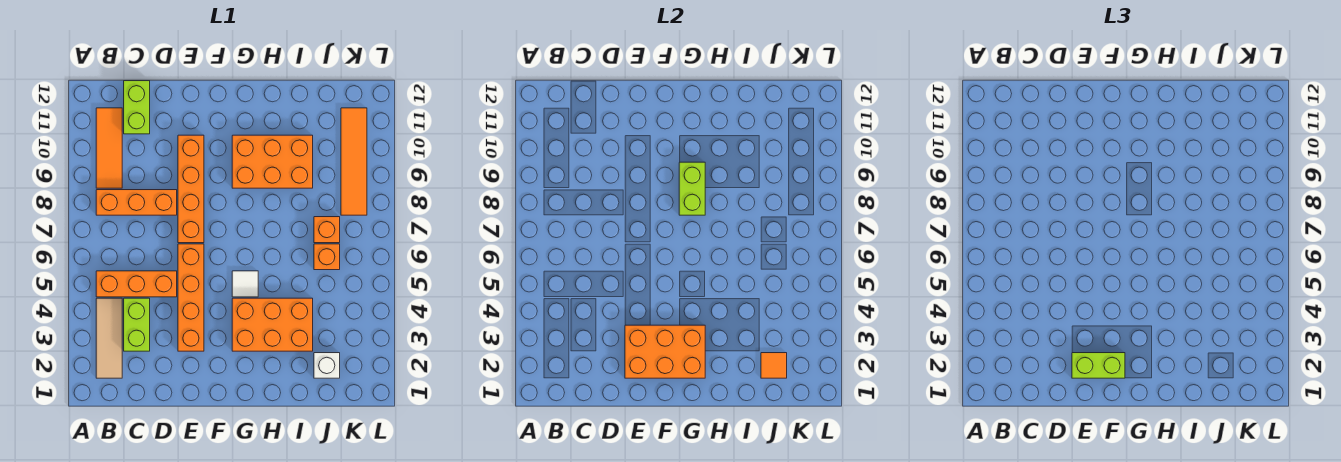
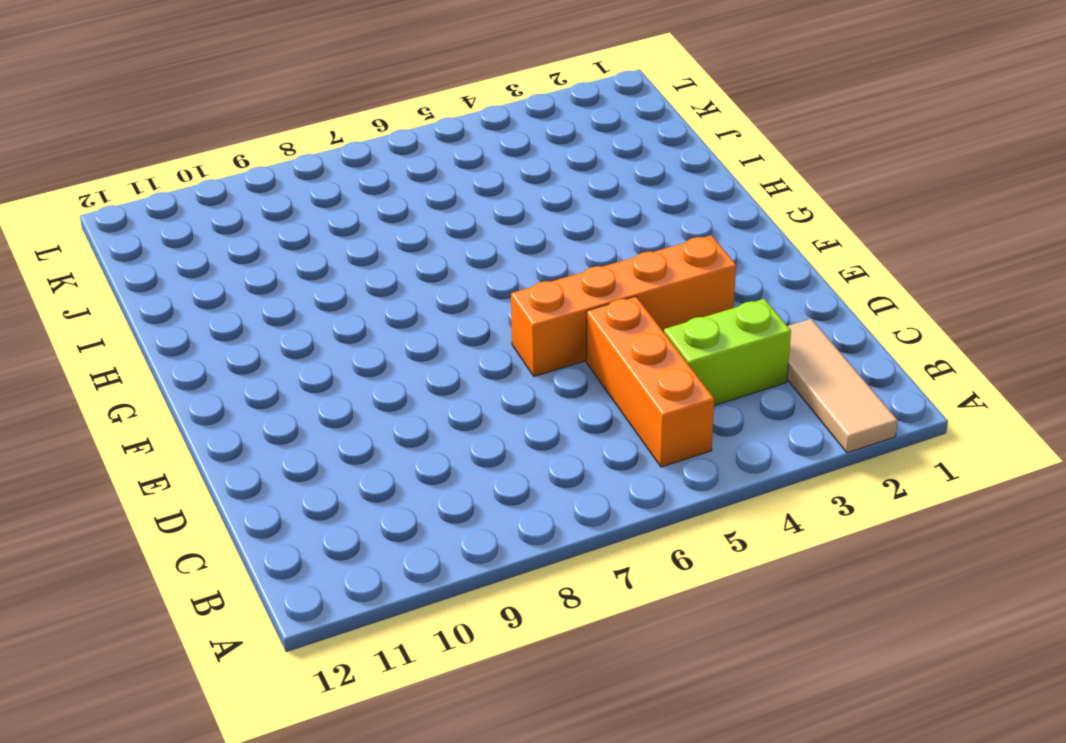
tan 1x3 tile [787,319,898,453] -> tan 1x3 tile turned to [96,298,122,378]
none -> orange 1x3 brick [96,190,177,215]
none -> orange 1x3 tile [96,108,122,188]
none -> lime 1x2 brick [124,81,150,134]

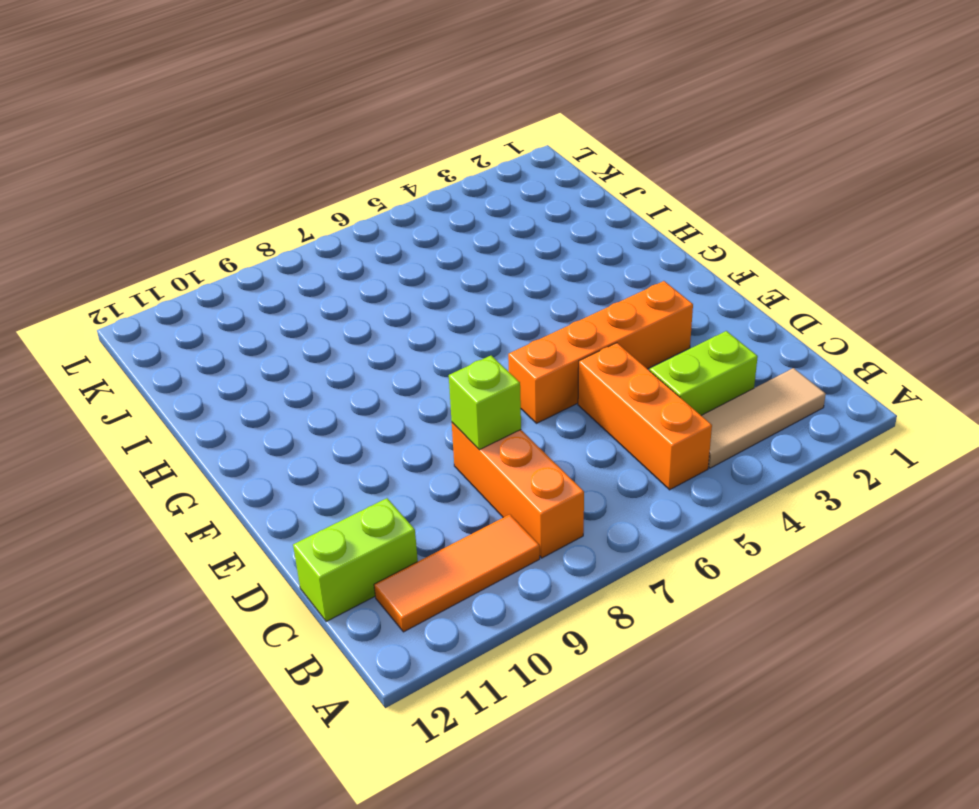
lime 1x1 brick [449,356,521,450] -> none
none -> orange 1x4 brick [178,135,204,243]
none -> orange 2x3 brick [232,298,313,351]
none -> white 1x1 tile [232,271,258,297]

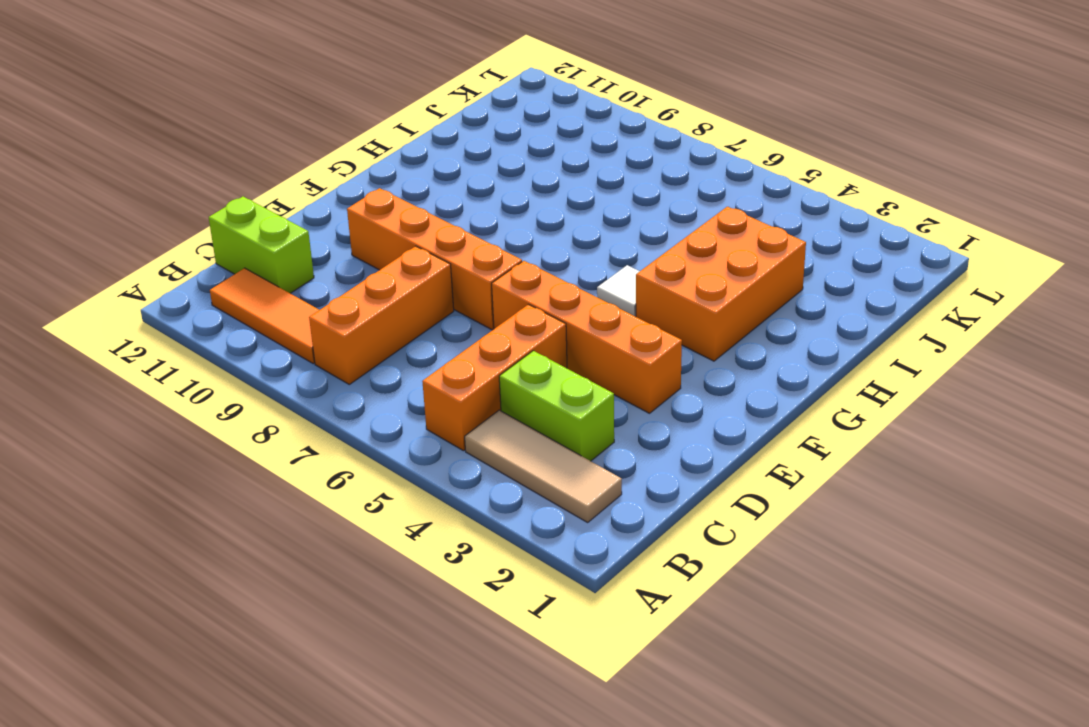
none -> orange 2x3 brick [232,135,313,188]
none -> white 1x1 brick [314,353,340,378]
none -> orange 1x1 brick [314,244,340,270]

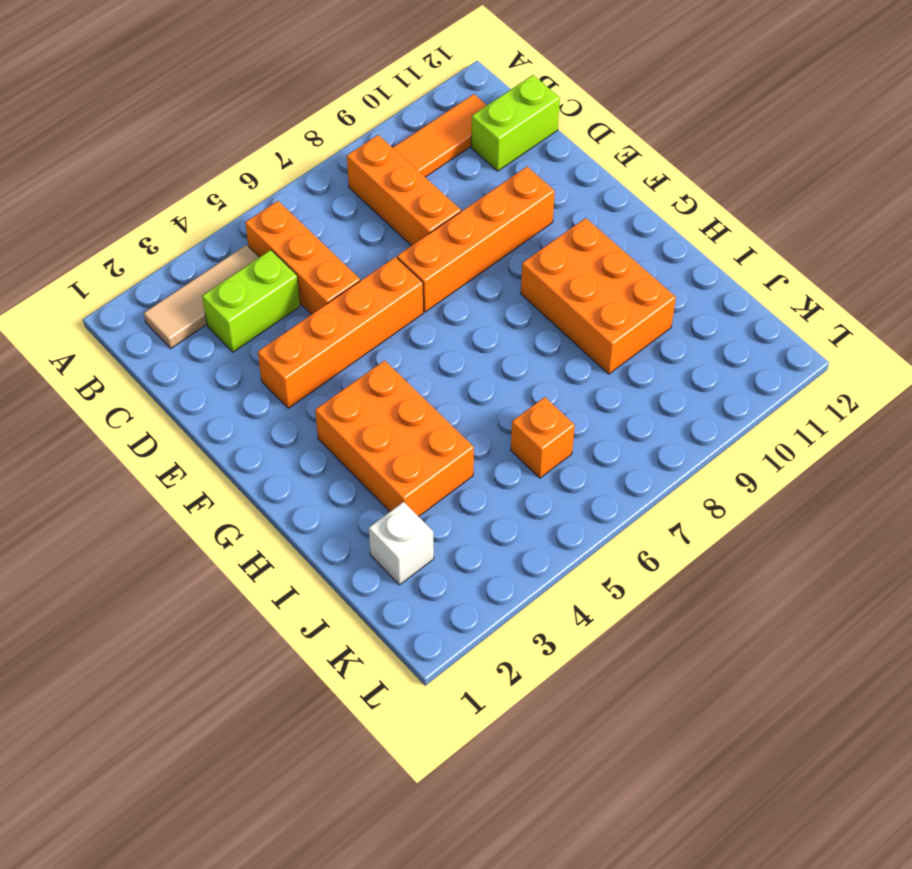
none -> white 1x1 tile [232,271,258,297]
none -> orange 1x1 brick [314,217,340,243]
none -> orange 1x4 tile [341,108,367,215]

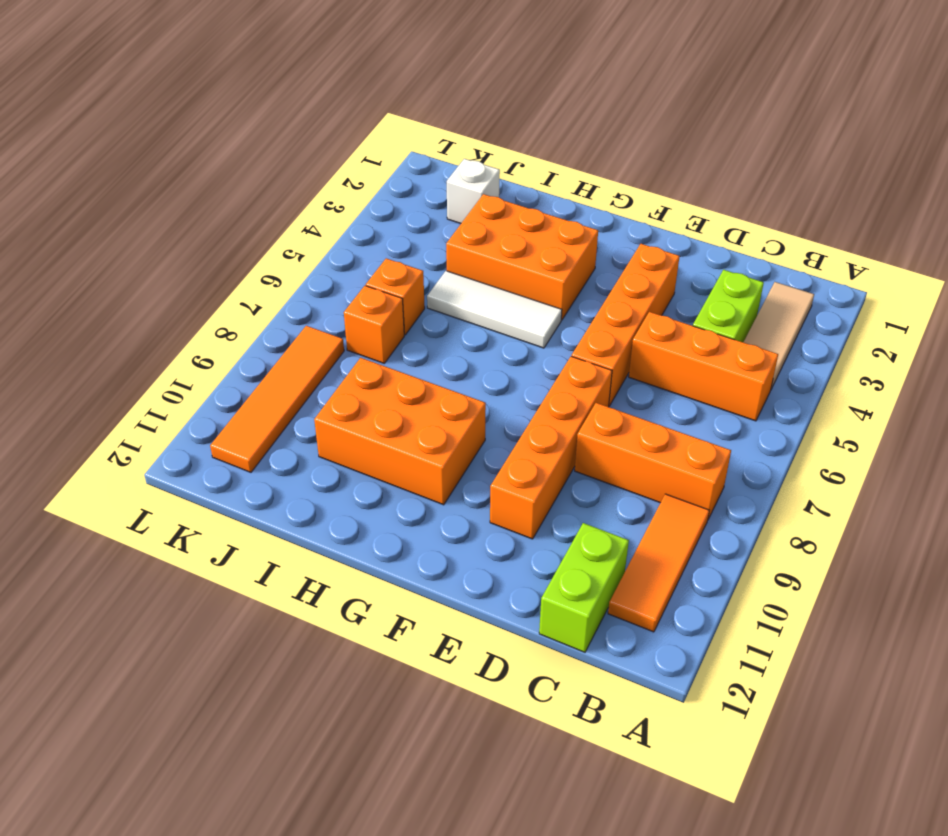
white 1x3 tile [427,271,562,348] -> white 1x1 tile [232,271,258,297]
none -> orange 2x3 brick [625,325,705,378]
none -> lime 1x2 brick [679,162,705,215]
none -> orange 1x1 tile [761,353,787,378]

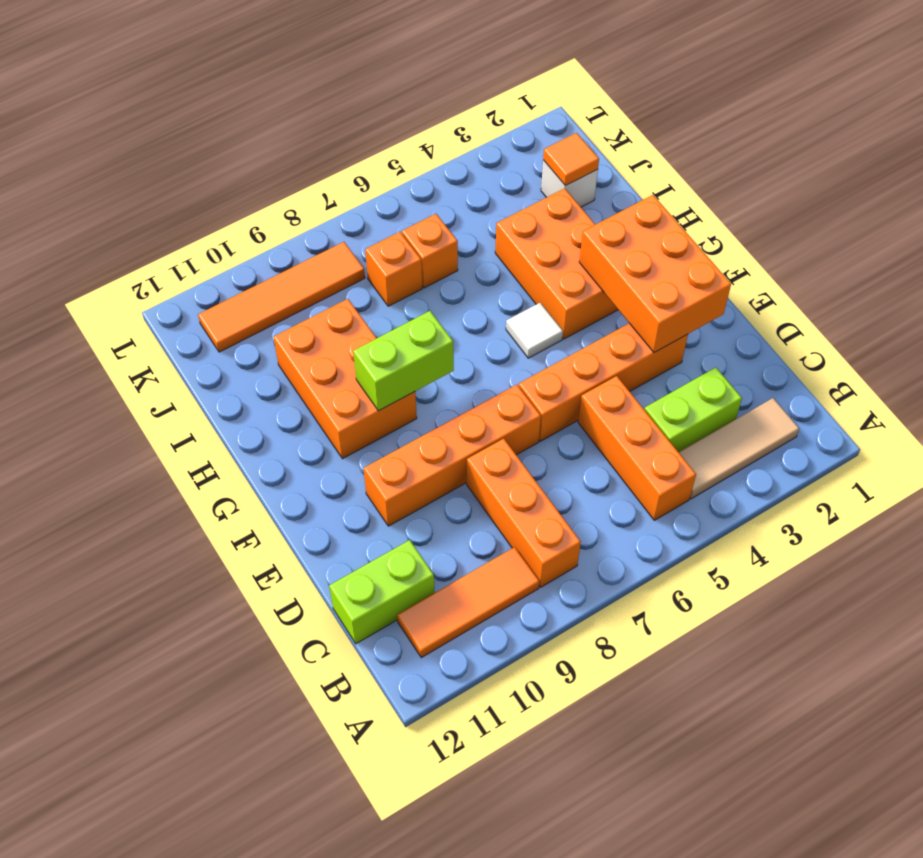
none -> lime 1x2 brick [1072,353,1125,378]

